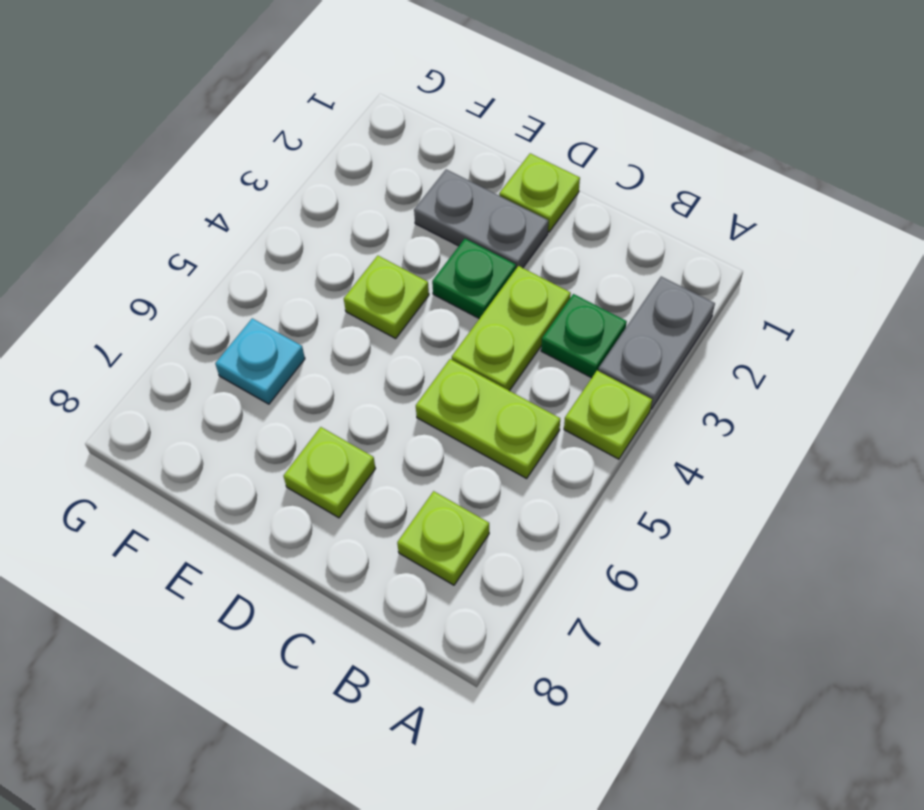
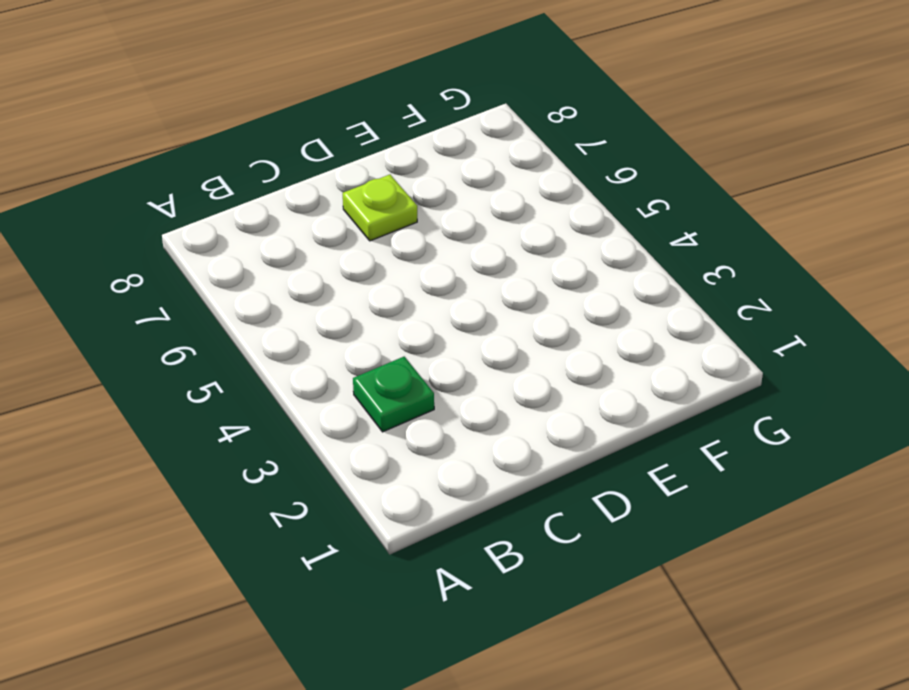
none -> grey 1x2 plate [598,277,715,409]
none -> lime 1x1 plate [564,371,652,459]
none -> lime 1x2 plate [416,359,560,478]

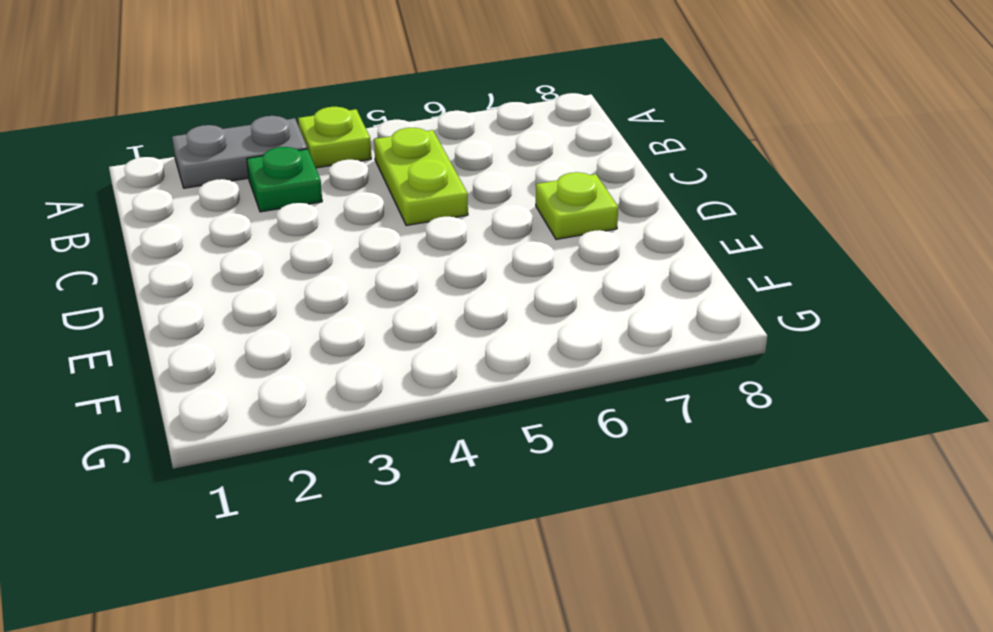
none -> lime 1x1 plate [397,491,489,585]
none -> lime 1x2 plate [452,266,571,391]
none -> lime 1x1 plate [499,153,580,232]

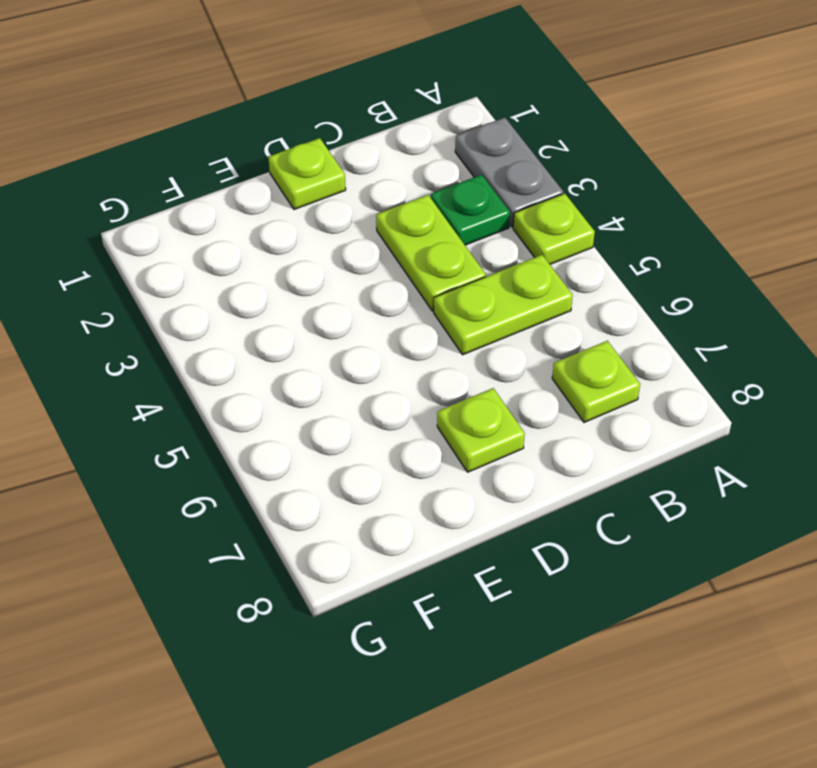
none -> grey 1x2 plate [414,169,548,268]
none -> green 1x1 plate [432,239,516,319]
none -> lime 1x1 plate [344,256,429,338]

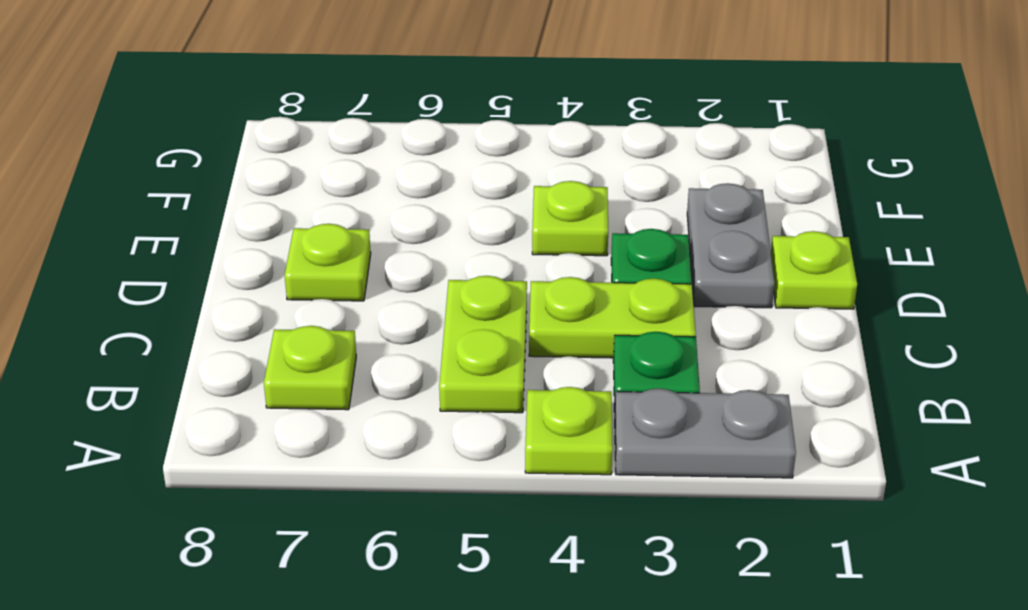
none -> cyan 1x1 plate [215,318,305,404]

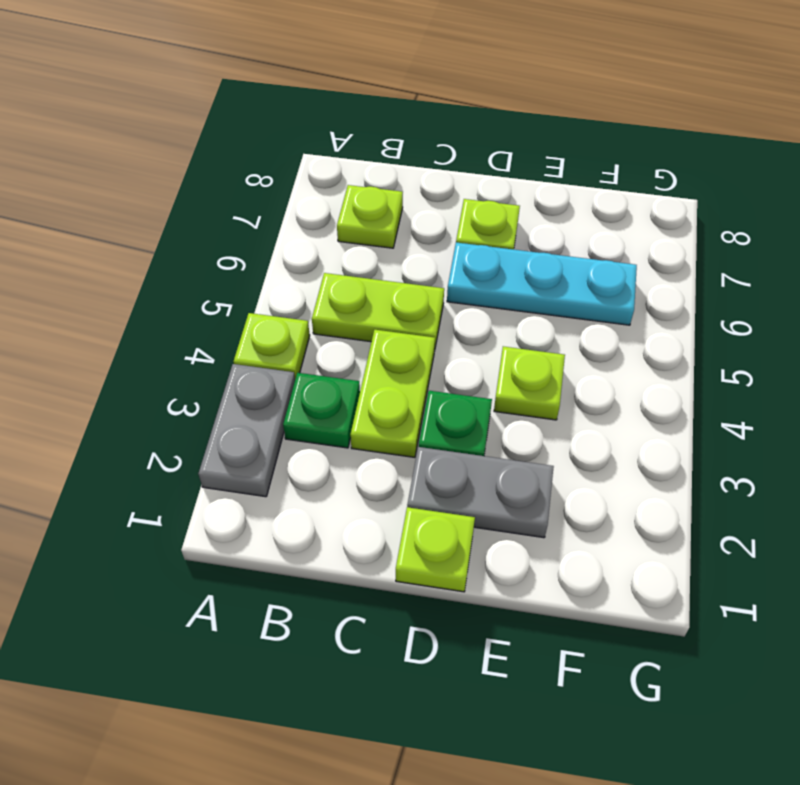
cyan 1x3 plate [447,242,637,325] -> cyan 1x1 plate [215,318,305,404]

